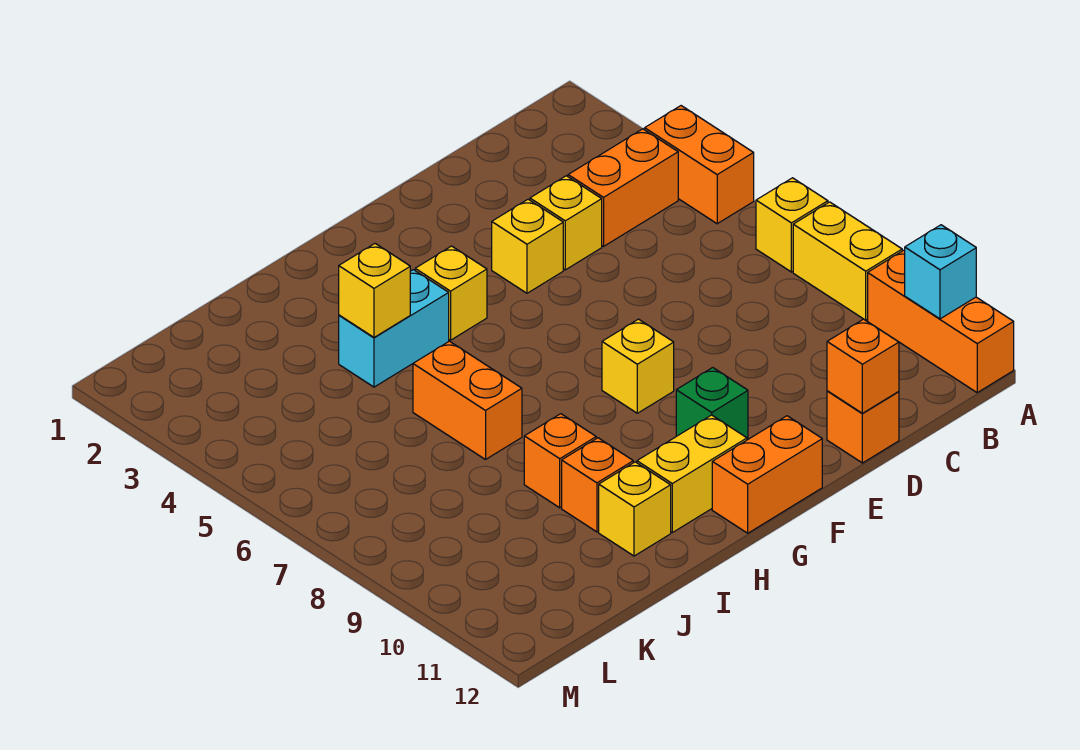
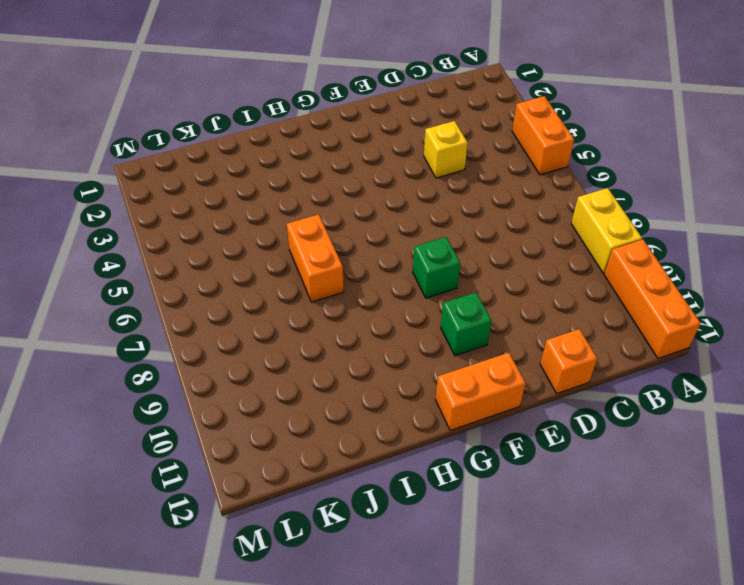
green 1x1 brick [413,237,460,298] -> yellow 1x1 brick [602,319,674,413]
none -> yellow 1x1 brick [756,178,828,272]
none -> orange 1x2 brick [568,129,678,246]
none -> yellow 1x1 brick [492,199,563,293]

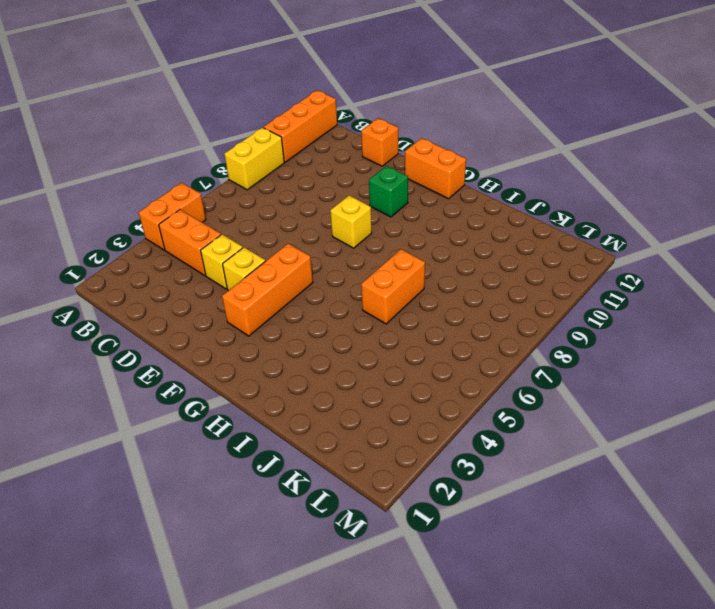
orange 1x3 brick [222,244,313,336] -> none
none -> yellow 1x1 brick [756,178,828,272]
none -> yellow 1x1 brick [415,246,487,340]
none -> yellow 1x2 brick [637,415,747,533]

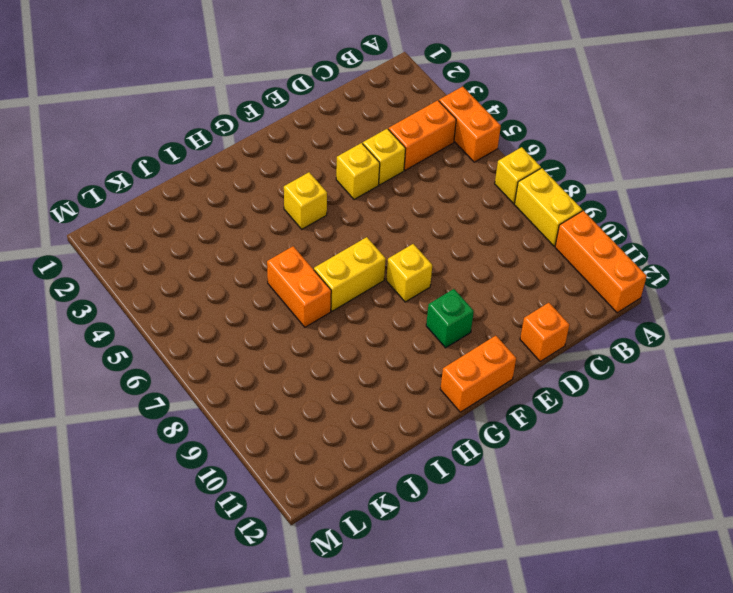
yellow 1x2 brick [314,237,386,311] -> yellow 1x2 brick moved to [637,415,747,533]
none -> cyan 1x2 brick [339,270,449,387]
none -> orange 1x1 brick [524,414,596,508]
none -> orange 1x1 brick [562,438,633,532]

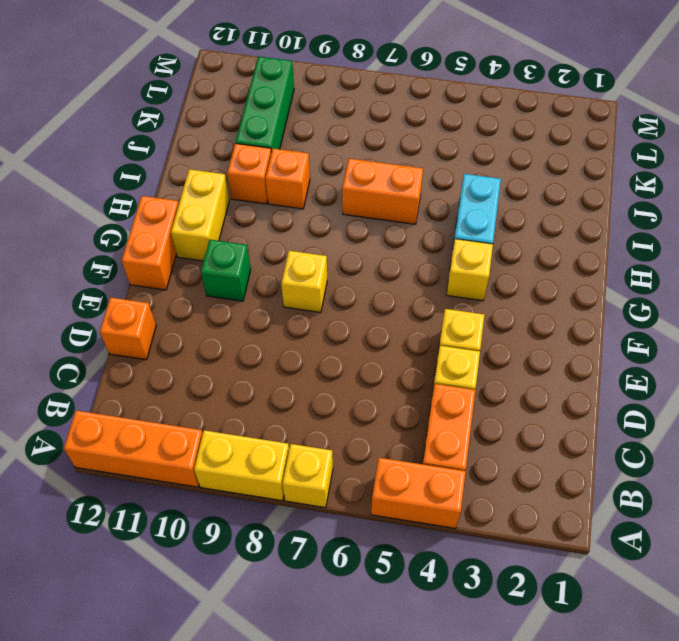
green 1x3 brick [235,56,294,152] -> none
none -> yellow 1x1 brick [599,462,671,556]
none -> cyan 1x1 brick [905,225,976,319]
none -> orange 1x1 brick [827,319,899,413]

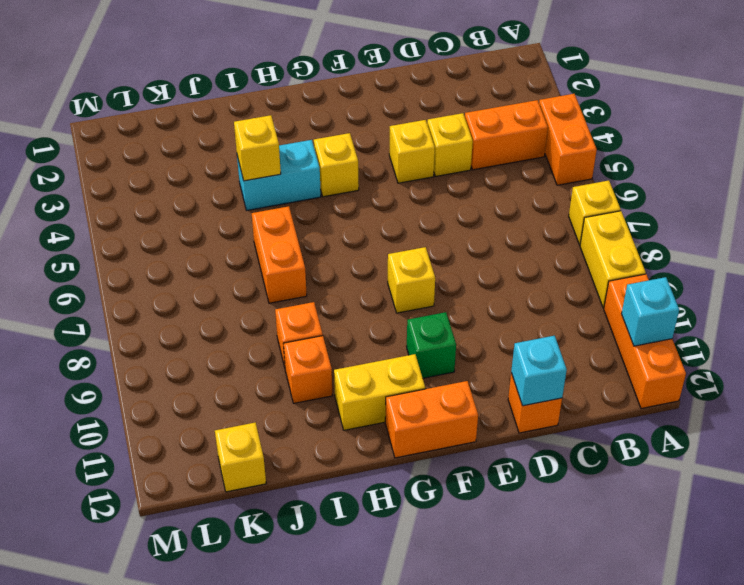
cyan 1x1 brick [511,336,567,406] -> orange 1x1 brick [827,319,899,413]
yellow 1x1 brick [215,422,266,492] -> yellow 1x1 brick moved to [599,462,671,556]

